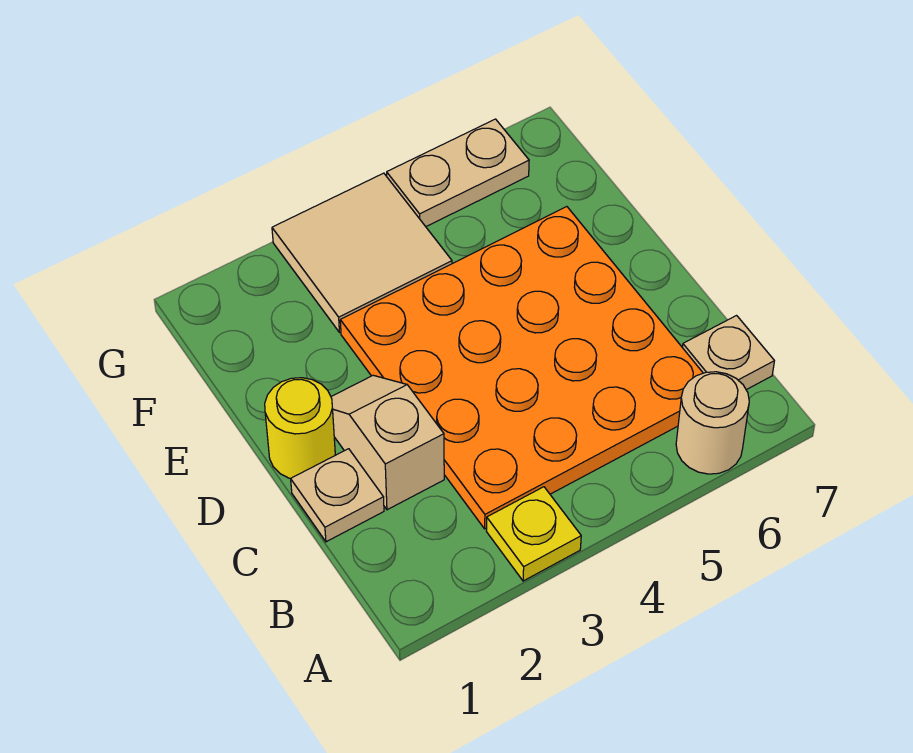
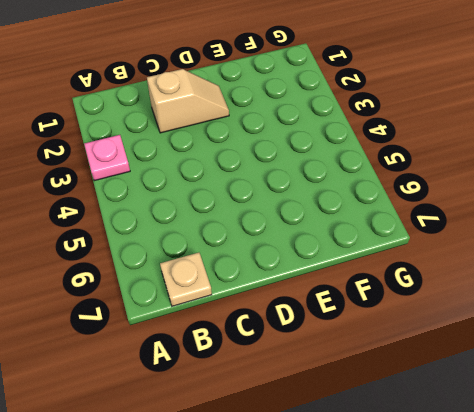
pink 1x1 plate [84,135,130,181] -> yellow 1x1 plate [487,487,581,581]
none -> tan 1x1 round brick [676,372,749,474]
none -> orange 4x4 plate [340,207,703,529]

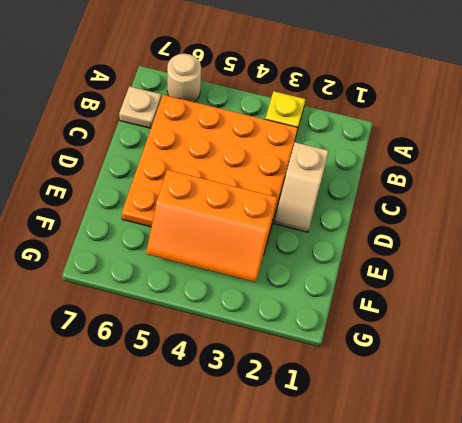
orange 2x3 slope [147,170,277,282] -> none
none -> tan 1x1 plate [291,449,384,542]
none -> yellow 1x1 round brick [265,378,335,478]

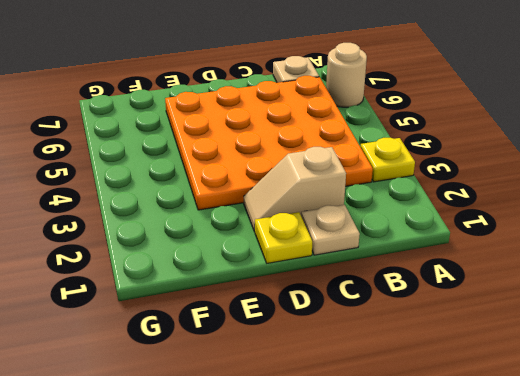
yellow 1x1 plate [255,212,312,263] -> yellow 1x1 round brick [265,378,335,478]
none -> tan 2x2 tile [272,173,452,333]
none -> tan 1x2 plate [387,119,529,227]

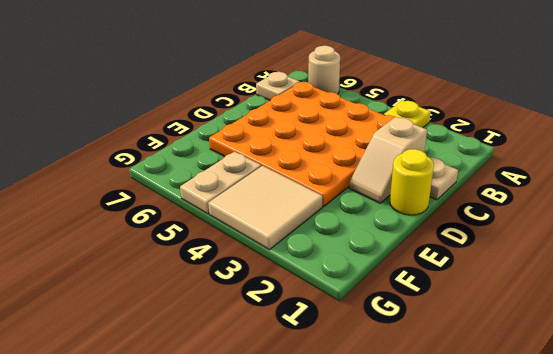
tan 1x2 plate [180,152,261,214] -> tan 1x2 plate turned to [387,119,529,227]

